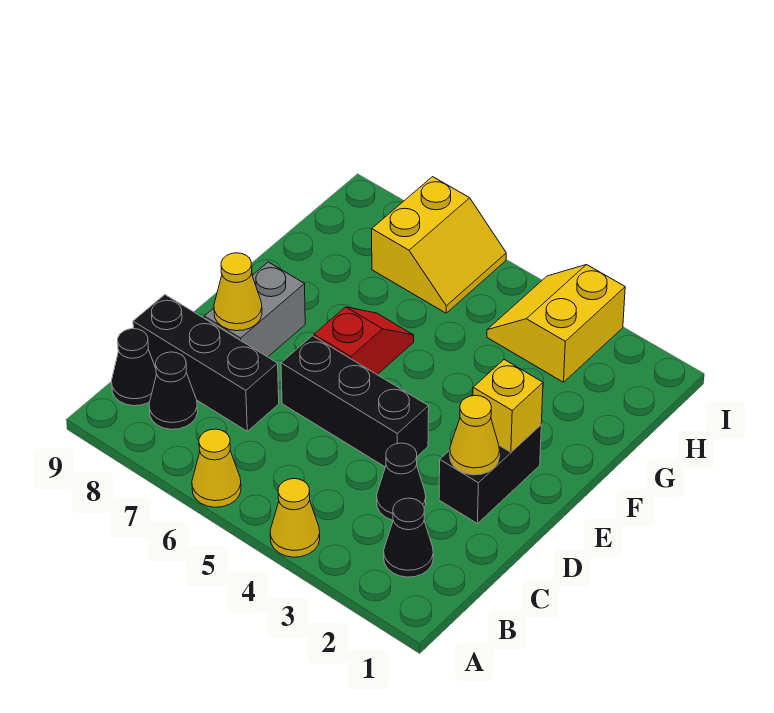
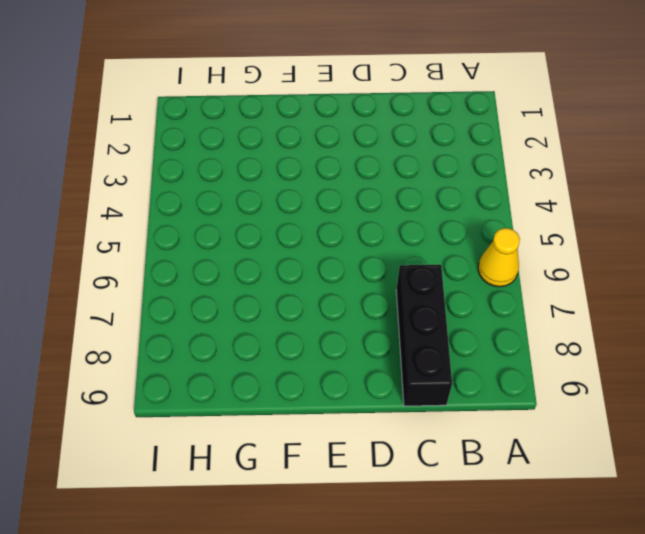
none -> yellow 1x1 cone [270,479,320,557]
none -> black 1x1 cone [384,498,433,577]
none -> black 1x1 cone [149,352,198,429]

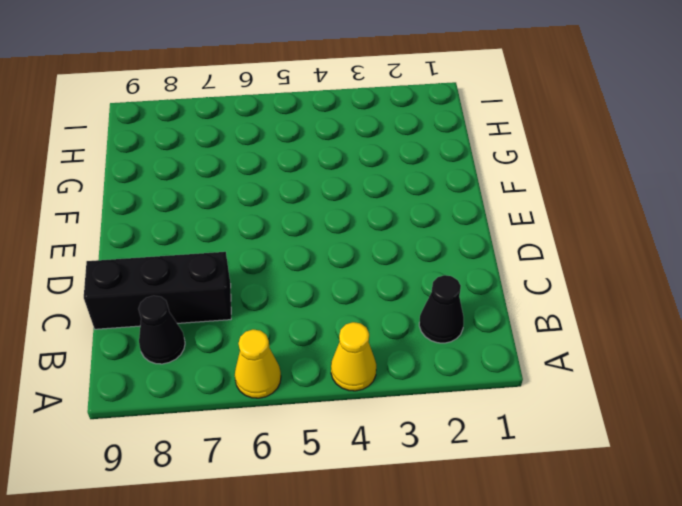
none -> black 1x1 cone [112,329,156,406]
none -> black 1x1 cone [377,443,426,520]
none -> black 1x2 brick [439,425,541,523]

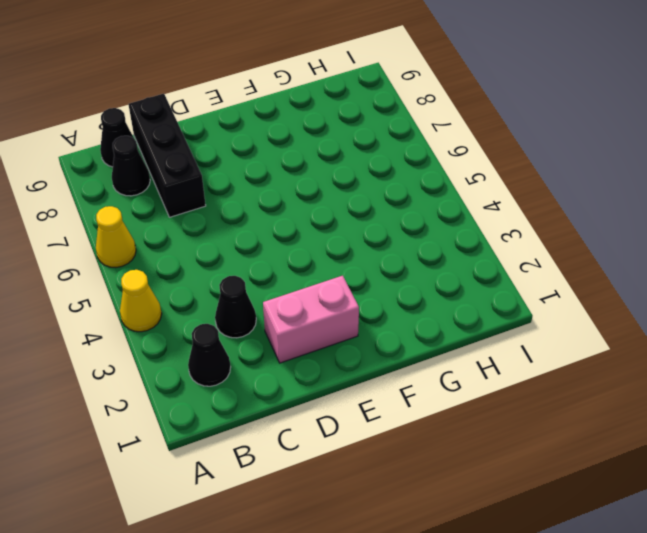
pink 1x2 brick [263,276,359,363] -> black 1x2 brick [439,425,541,523]
none -> black 1x3 brick [281,336,429,467]
none -> grey 1x2 brick [204,262,305,357]
none -> red 1x2 slope [314,307,414,375]

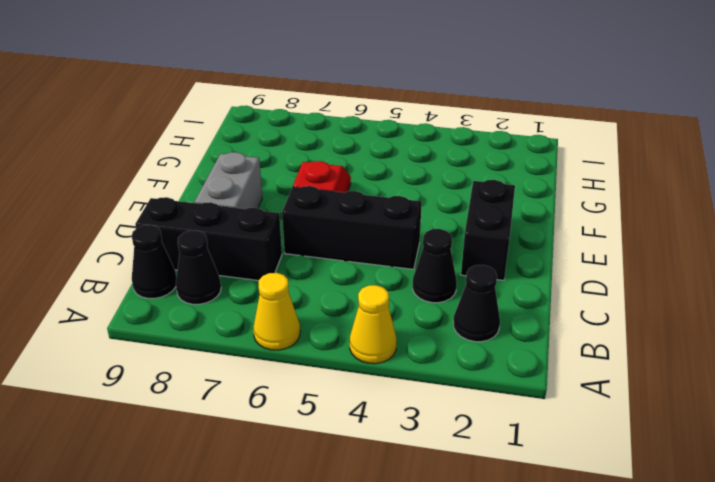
none -> yellow 2x2 slope [487,265,625,382]
none -> yellow 2x2 slope [372,177,506,313]
none -> yellow 1x1 cone [450,395,500,475]

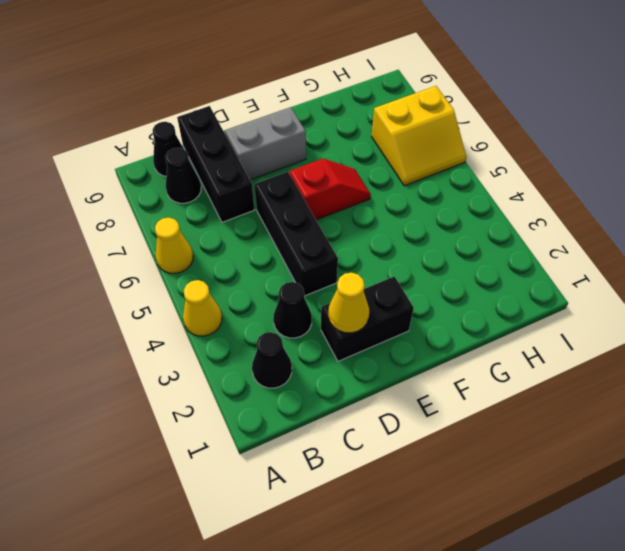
none -> yellow 2x2 slope [487,265,625,382]
none -> yellow 1x1 cone [214,253,262,331]
none -> yellow 1x1 brick [473,360,543,452]

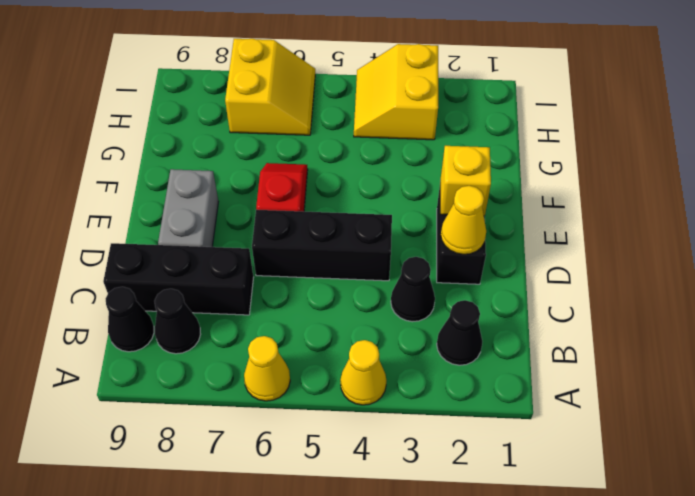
none -> yellow 1x1 cone [214,253,262,331]

